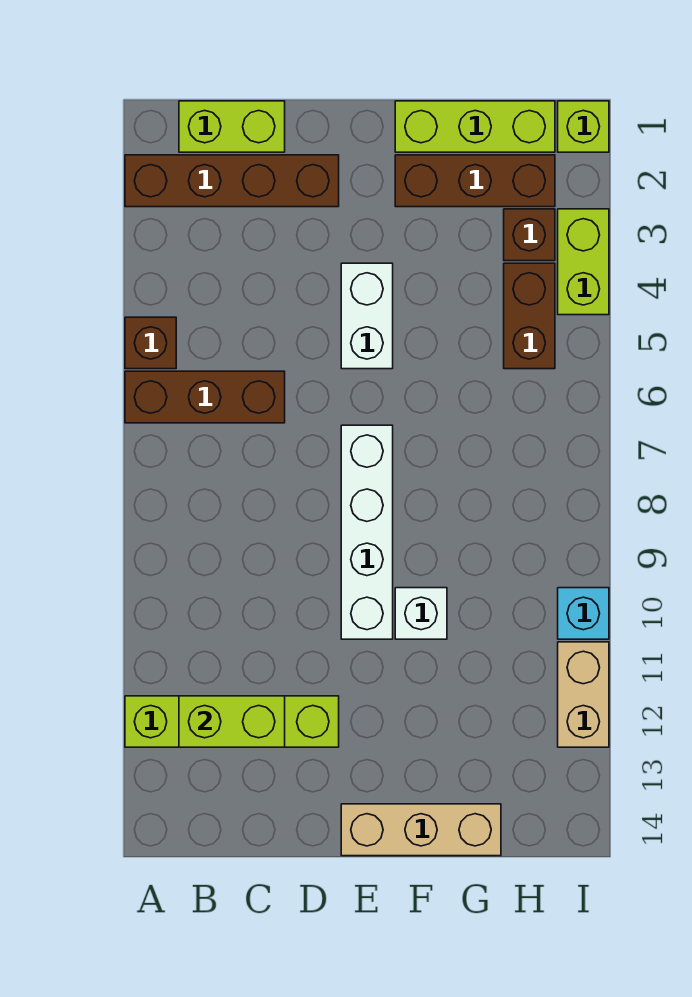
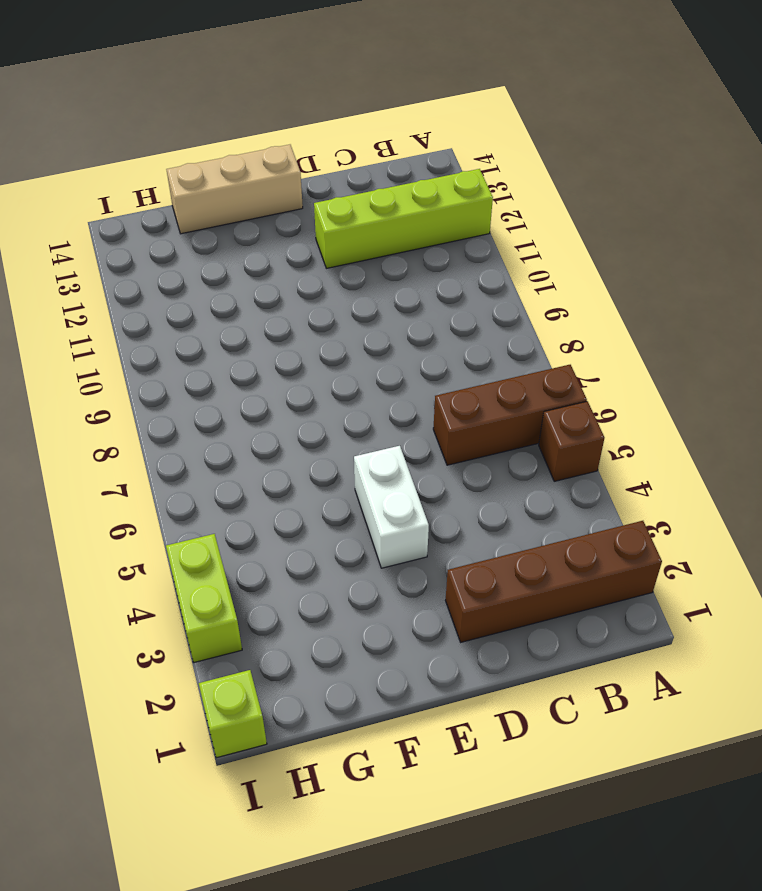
none -> lime 1x2 brick [179,101,285,152]
none -> white 1x4 brick [341,425,393,639]
none -> lime 1x3 brick [395,101,555,152]

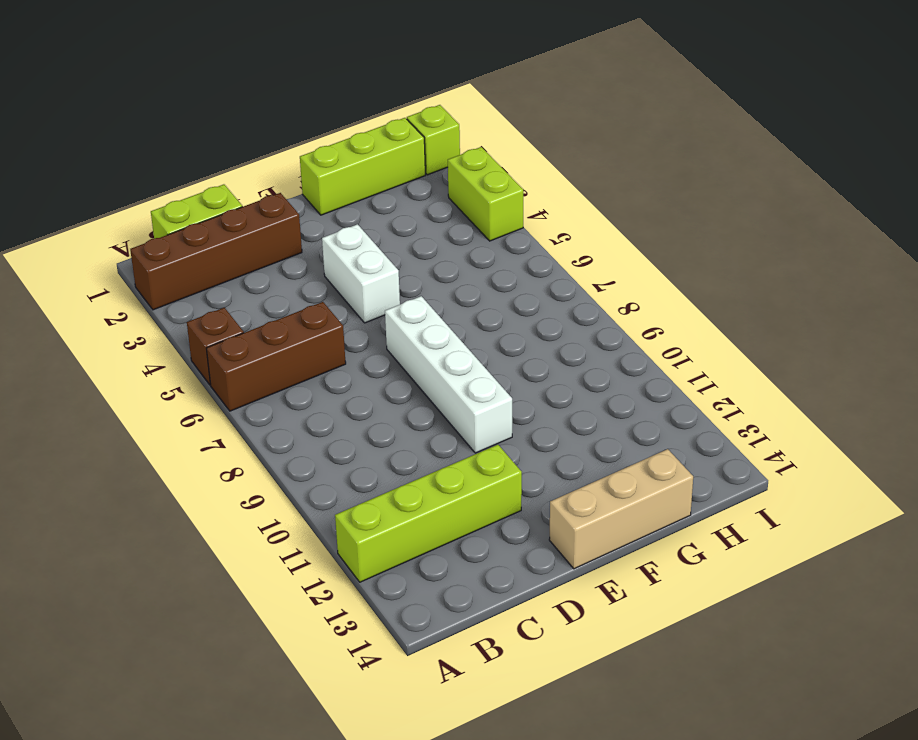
none -> brown 1x3 brick [395,155,555,207]
none -> white 1x1 brick [395,588,447,639]
none -> brown 1x1 brick [504,209,555,261]

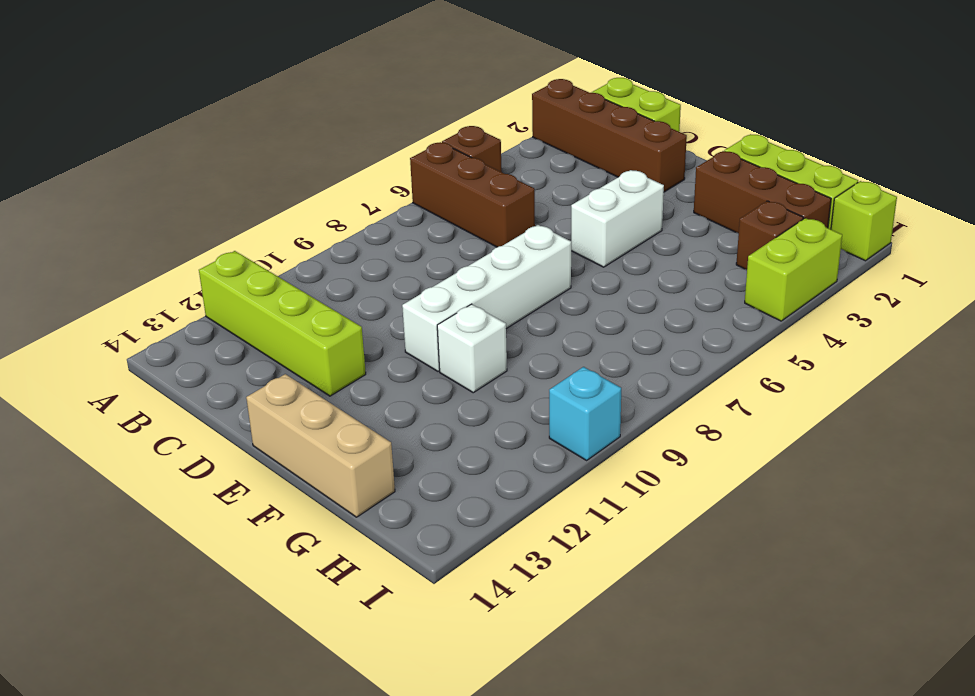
none -> brown 1x2 brick [504,263,555,369]
none -> tan 1x2 brick [558,642,609,747]
none -> lime 1x2 brick [179,696,285,747]

